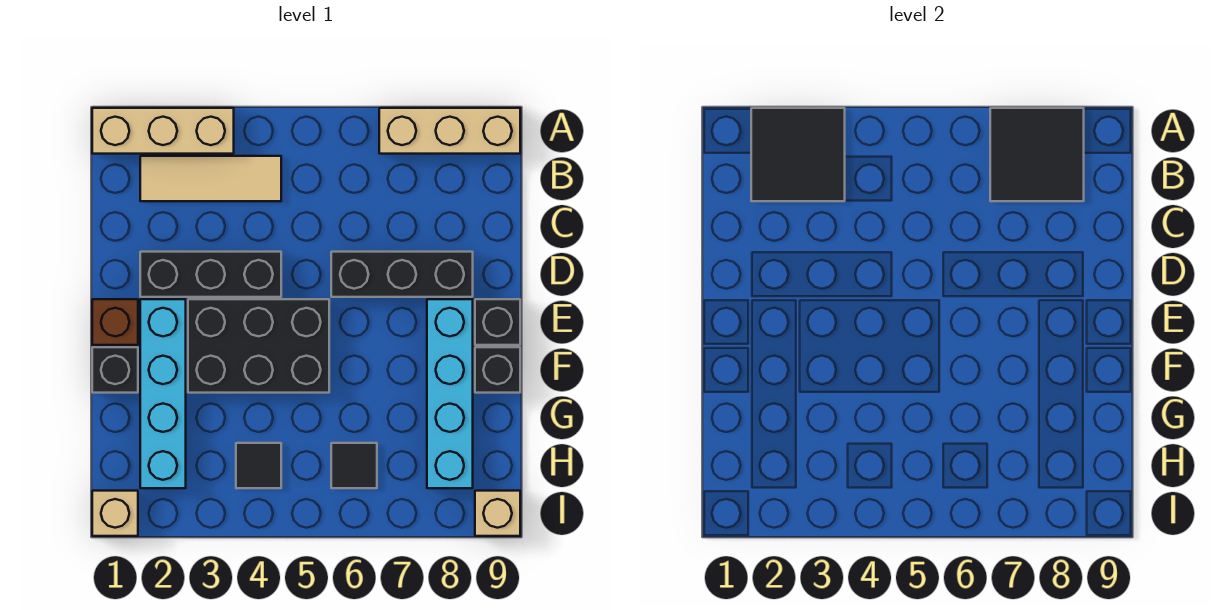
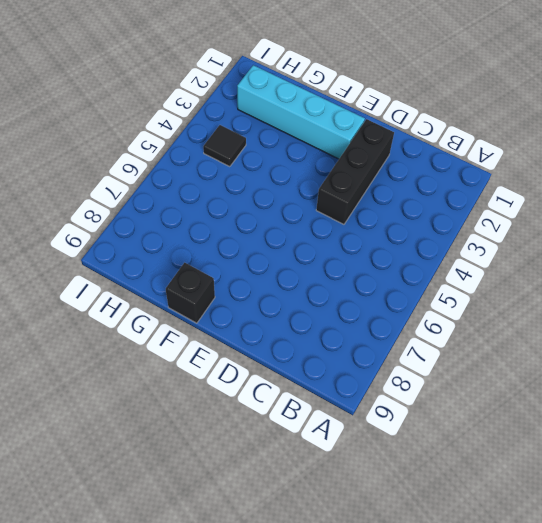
none -> tan 1x3 brick [92,108,234,154]
none -> tan 1x3 brick [379,108,520,154]
none -> tan 1x3 tile [140,156,281,201]

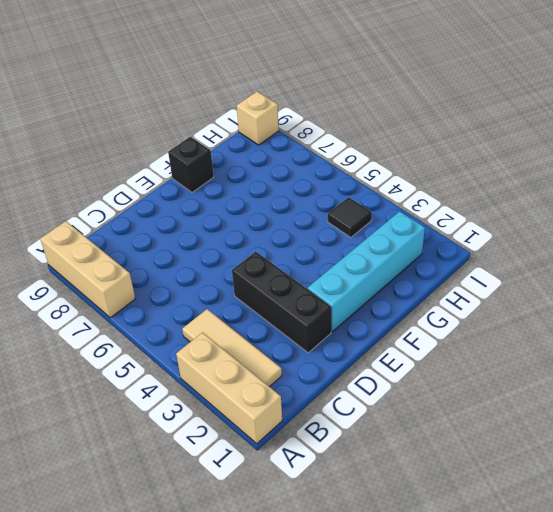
none -> black 1x3 brick [331,252,473,297]
none -> brown 1x1 brick [92,299,138,345]
none -> black 2x3 brick [188,299,329,393]

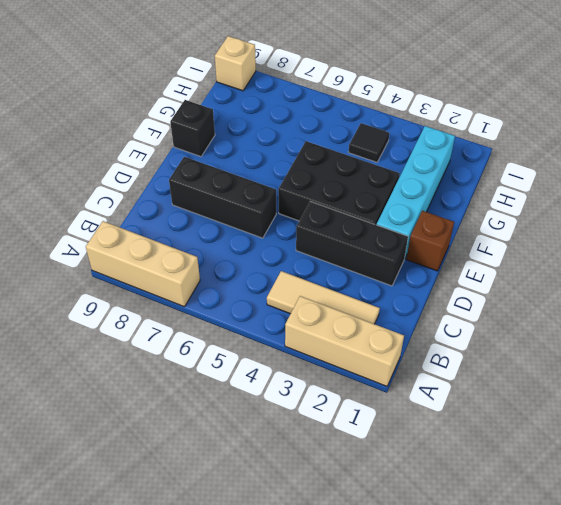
none -> cyan 1x4 brick [427,299,473,488]
none -> black 1x1 brick [475,299,520,345]
none -> black 1x1 brick [92,347,138,393]

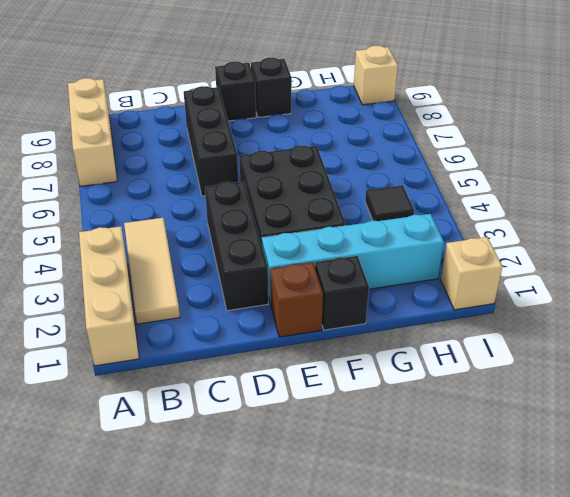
none -> cyan 1x4 brick [427,299,473,488]
none -> black 1x1 tile [331,443,377,488]
none -> black 2x2 tile [751,108,845,201]

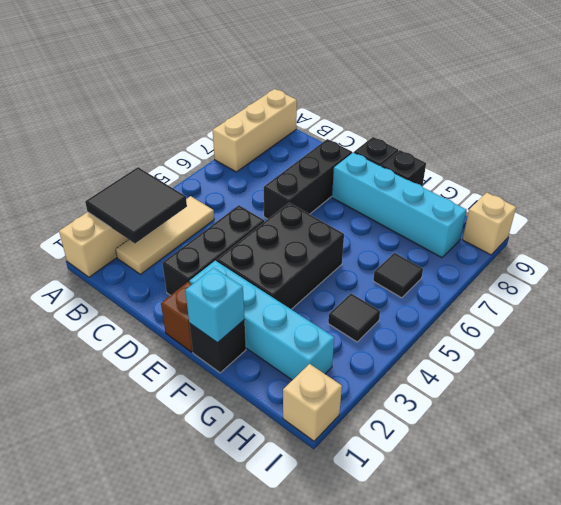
cyan 1x1 brick [185,268,245,343] -> none
none -> black 2x2 tile [990,108,1084,201]

